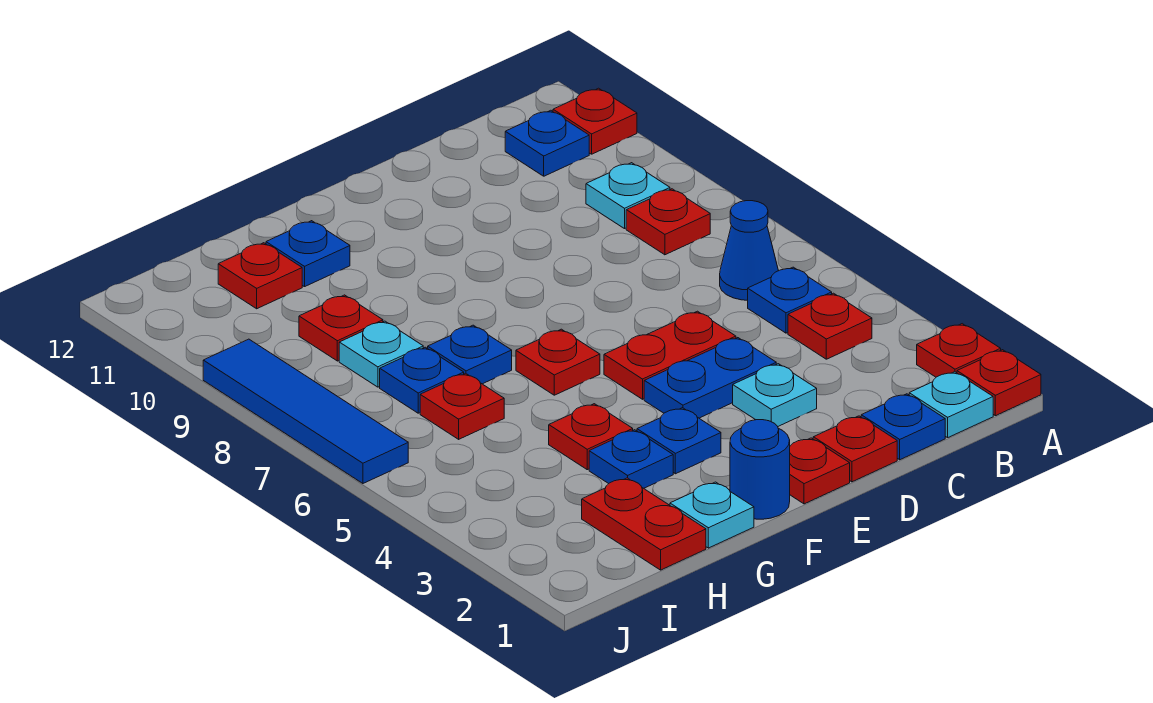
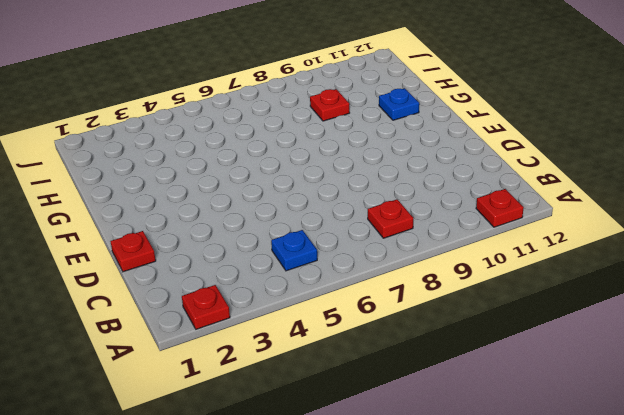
none -> red 1x1 plate [957,350,1041,416]
none -> cyan 1x1 plate [909,372,993,438]
none -> red 1x1 plate [788,293,872,359]
none -> blue 1x1 cone [720,201,778,300]

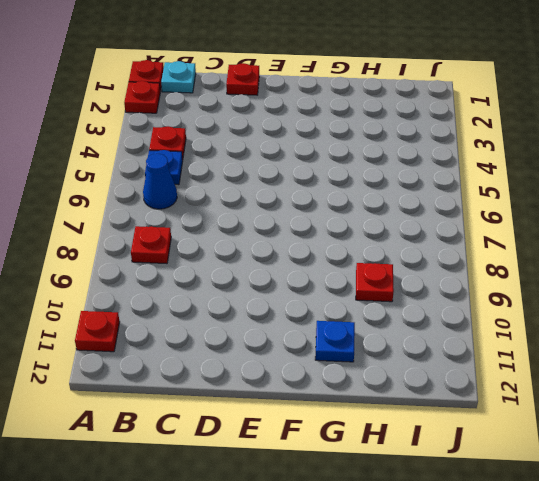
none -> cyan 1x1 plate [586,163,670,229]
none -> blue 1x1 plate [505,110,589,176]
none -> blue 1x1 plate [861,394,945,460]
none -> cyan 1x1 plate [733,364,817,426]

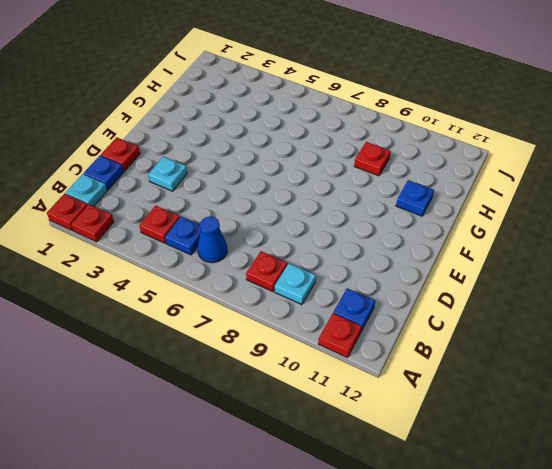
none -> blue 1x2 plate [644,338,776,418]
none -> red 1x2 plate [604,311,736,399]
none -> red 1x1 plate [790,438,850,504]
none -> blue 1x1 round brick [730,420,790,519]

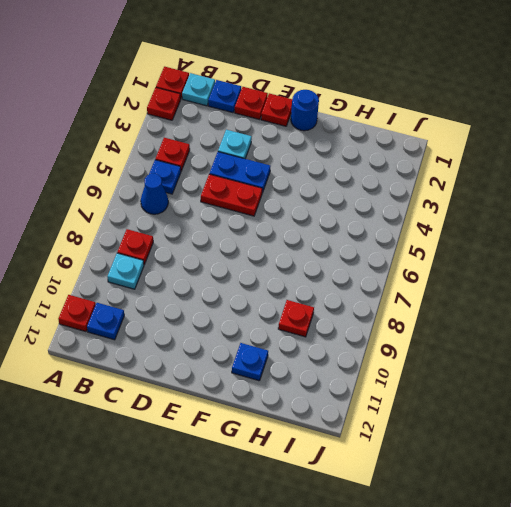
none -> blue 1x1 plate [637,408,721,474]
none -> red 1x1 plate [516,329,600,395]
none -> cyan 1x1 plate [670,482,754,548]
none -> blue 1x1 plate [589,430,673,488]

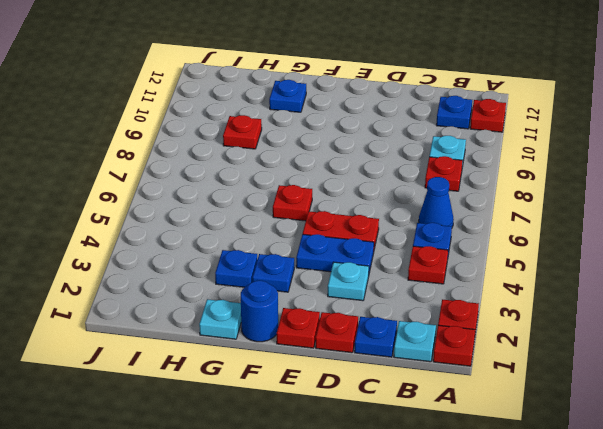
none -> red 1x1 plate [549,404,633,470]
none -> blue 1x1 plate [428,325,512,384]
none -> red 1x2 plate [582,478,706,570]
none -> red 1x1 plate [420,373,504,439]

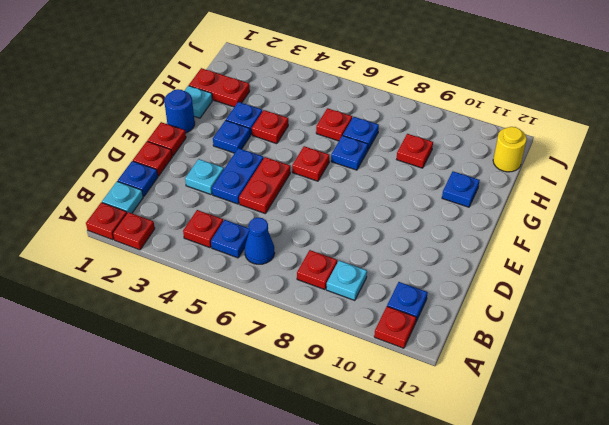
yellow 1x1 round brick [493,127,527,172] -> none
none -> cyan 1x1 plate [339,321,423,387]
none -> red 1x1 plate [218,243,302,309]
none -> blue 1x4 tile [203,339,408,483]

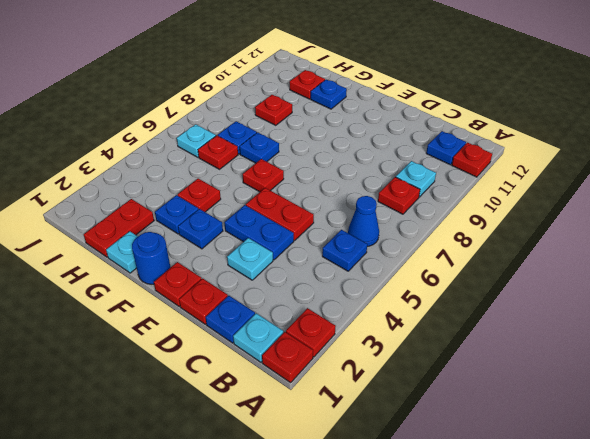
cyan 1x1 plate [177,124,216,157] -> cyan 1x1 plate moved to [339,321,423,387]
none -> red 1x1 plate [788,293,872,359]
none -> blue 1x4 tile [203,339,408,483]

